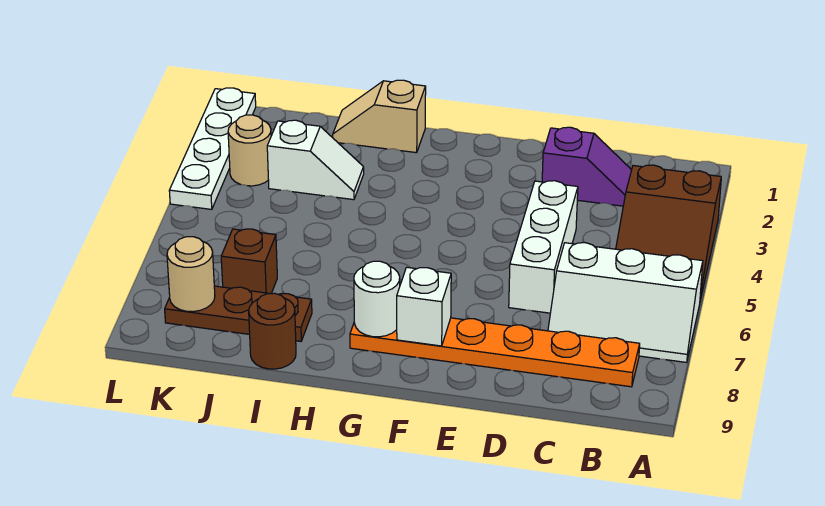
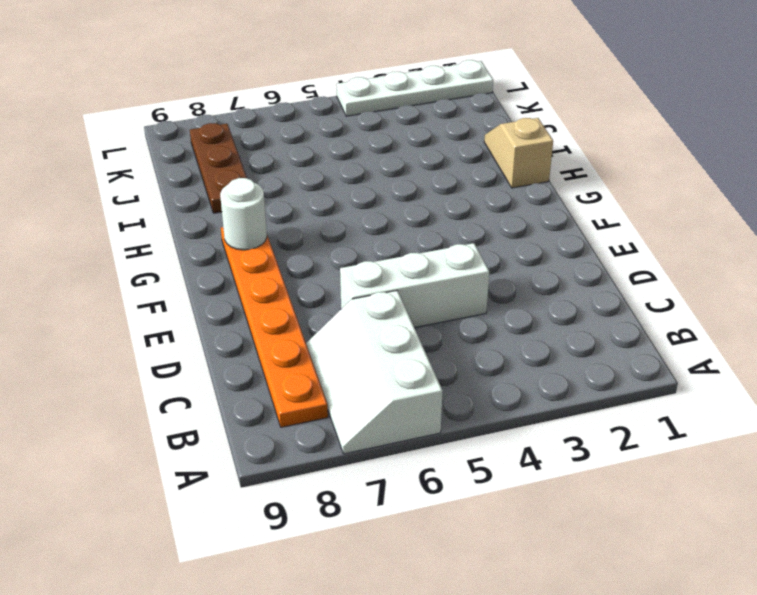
none -> brown 2x3 slope [616,165,721,300]
none -> purple 1x2 slope [542,127,631,206]
none -> white 1x2 slope [267,120,364,200]

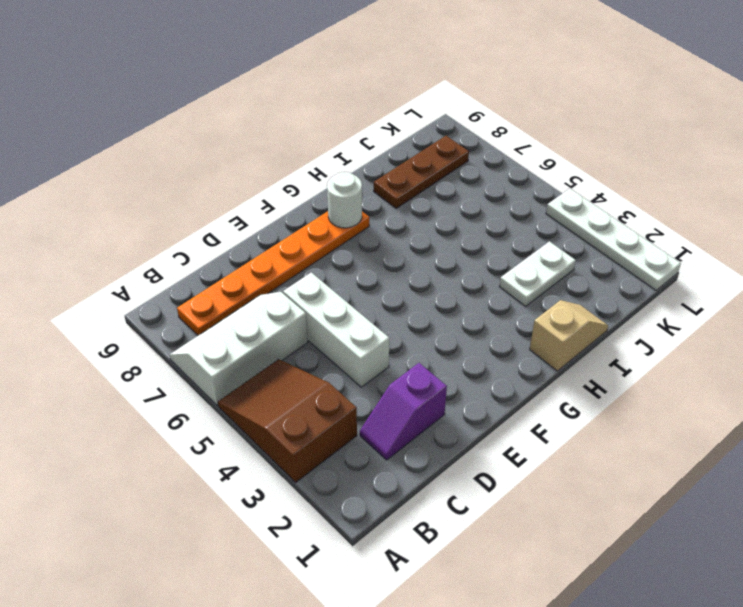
white 1x2 plate [499,241,576,306] -> white 1x2 slope [267,120,364,200]
none -> brown 1x1 round brick [249,293,296,369]
none -> brown 1x1 brick [221,229,277,294]
none -> tan 1x1 round brick [228,115,271,186]

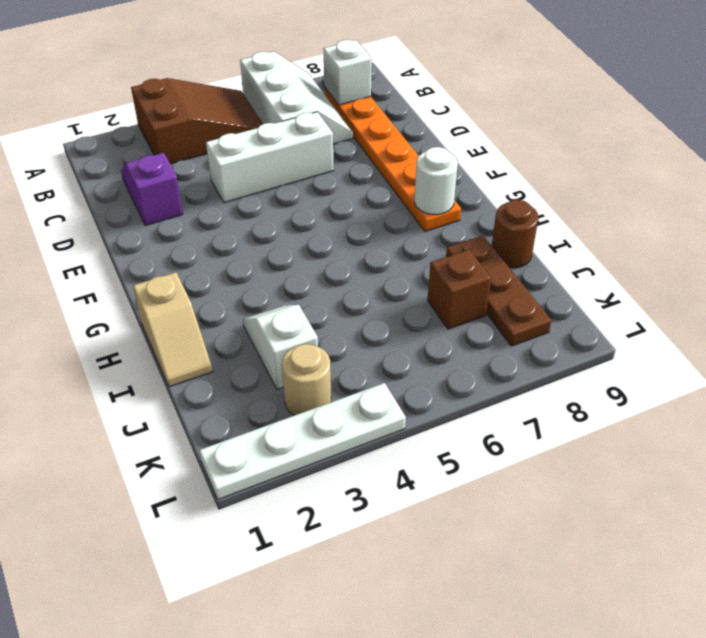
white 1x1 brick [323,40,372,105] -> white 1x1 brick moved to [397,267,451,346]
none -> tan 1x1 round brick [167,237,215,312]

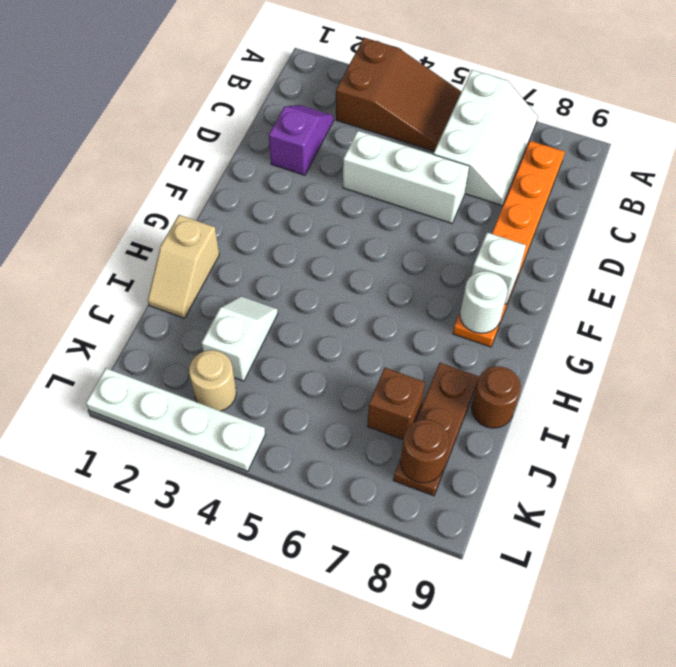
brown 1x1 round brick [401,419,449,483] -> tan 1x1 round brick [167,237,215,312]

